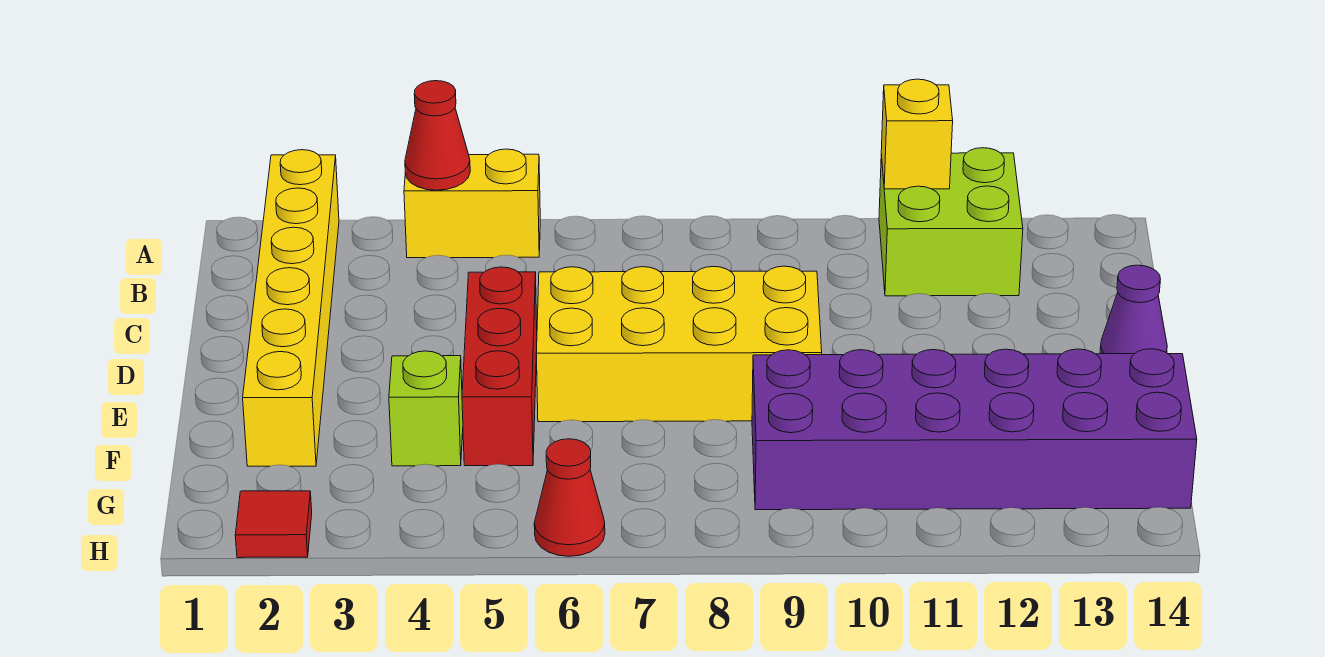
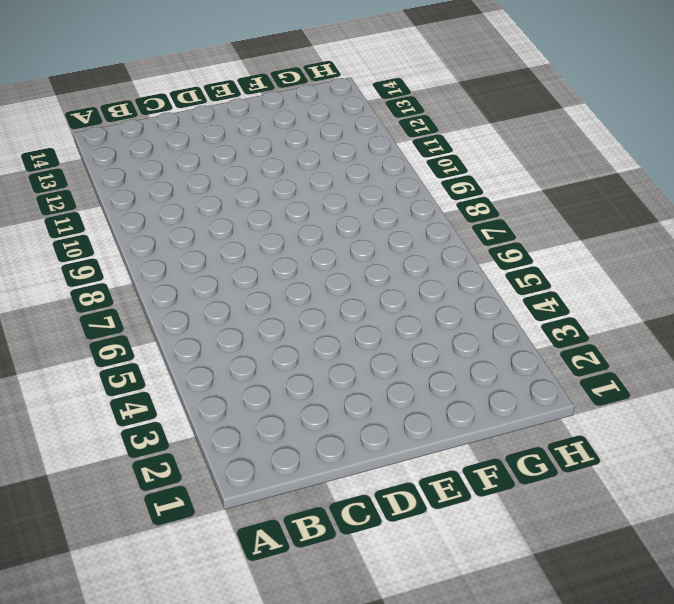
none -> yellow 1x6 brick [243,150,339,466]
none -> yellow 1x2 brick [404,149,540,258]
none -> lime 2x2 brick [879,148,1023,296]

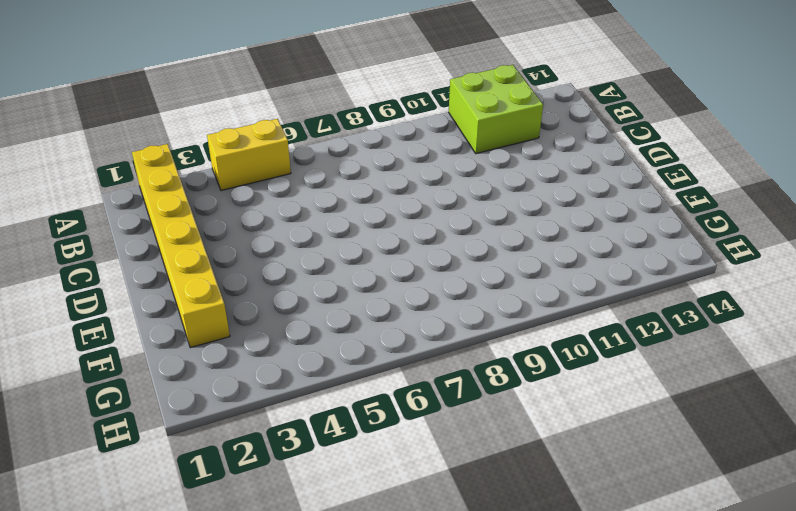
none -> red 1x3 brick [462,267,537,466]
none -> yellow 2x4 brick [536,266,822,422]
none -> purple 1x1 cone [1100,265,1167,354]

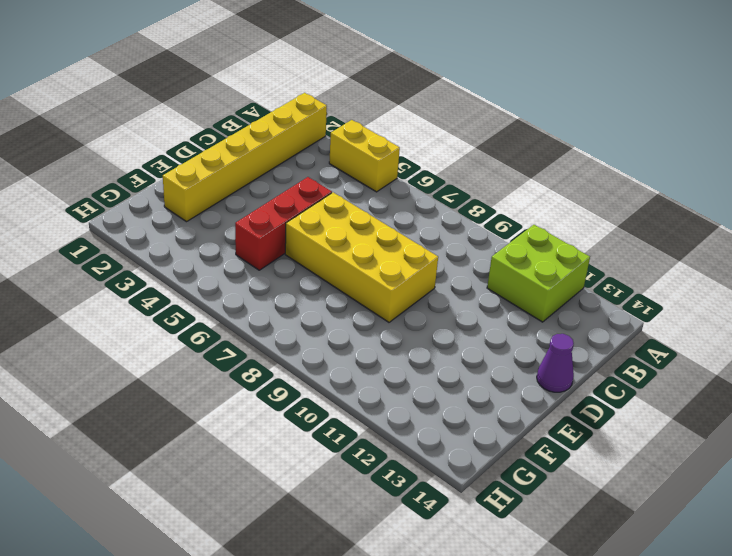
none -> lime 1x1 brick [389,351,463,466]
none -> purple 2x6 brick [752,349,1197,510]
none -> red 1x1 tile [235,491,312,558]

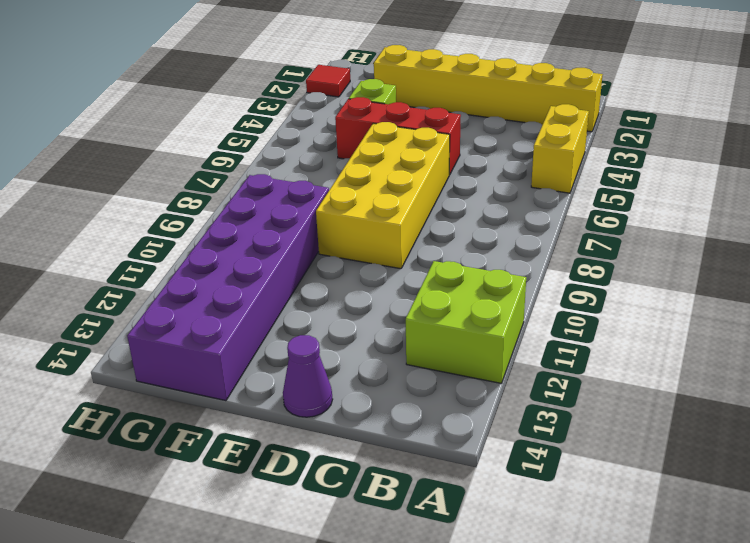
none -> red 1x1 cone [534,439,605,556]
none -> red 1x1 cone [405,81,470,190]
none -> yellow 1x1 brick [881,79,953,189]

